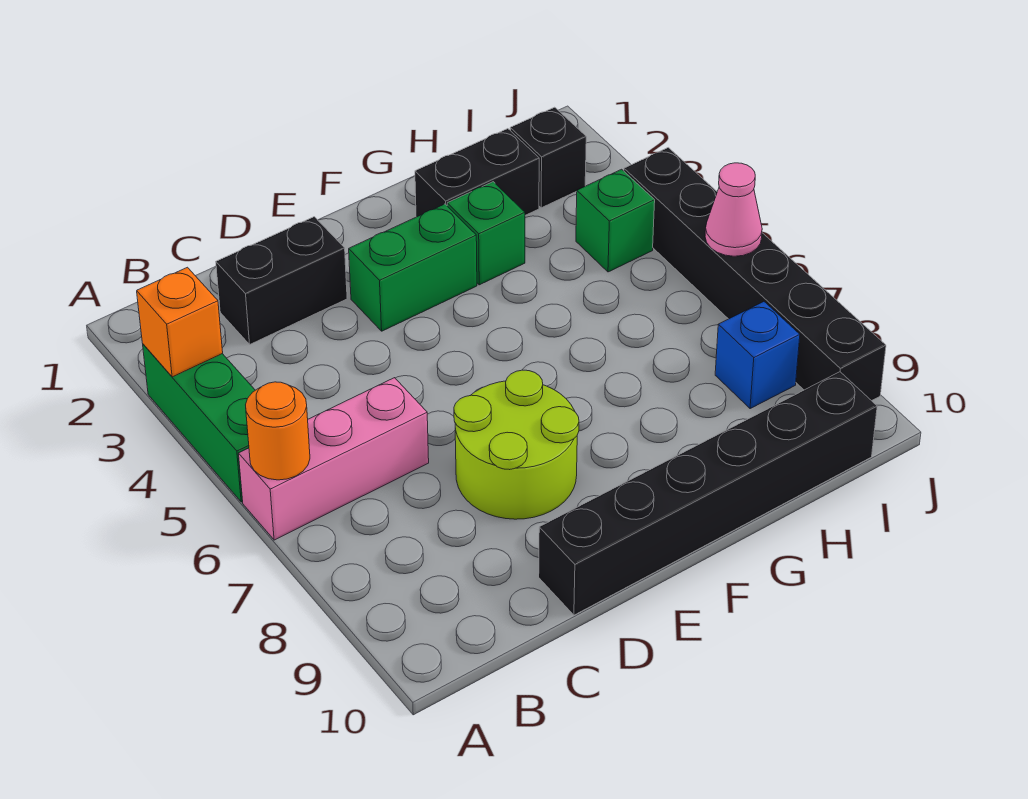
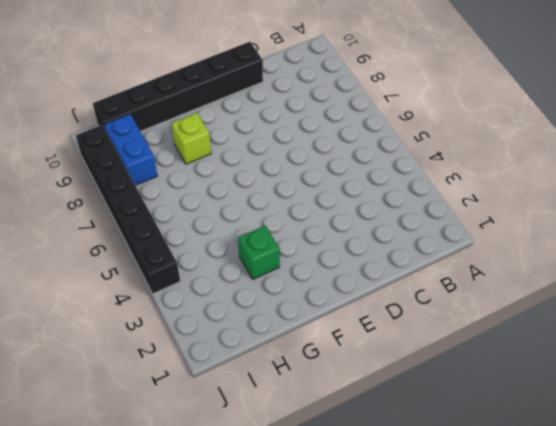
lime 1x1 brick [171,113,211,164] -> none
blue 1x2 brick [104,114,157,185] -> blue 1x1 brick [715,302,800,409]
none -> green 1x3 brick [143,344,255,502]
none -> pink 1x3 brick [239,378,429,540]
none -> black 1x2 brick [216,217,347,344]

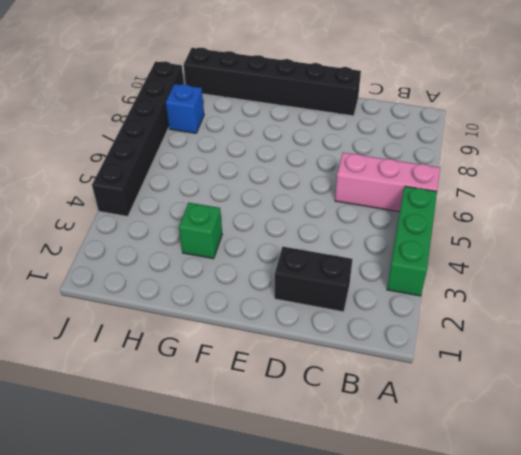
none -> lime 2x2 round brick [454,370,579,519]
none -> green 1x2 brick [349,204,477,331]
none -> black 1x2 brick [415,129,539,217]

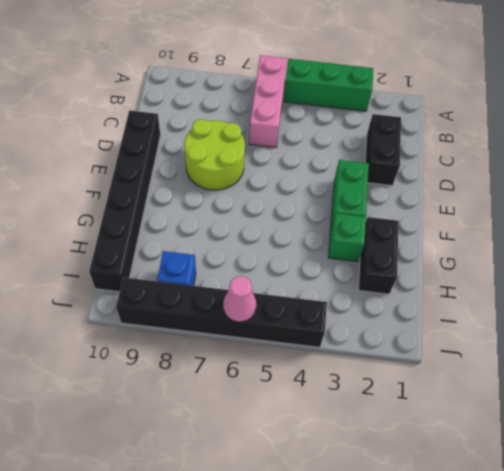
none -> black 1x1 brick [510,107,586,208]
none -> green 1x1 brick [576,169,655,272]
none -> orange 1x1 brick [137,267,223,377]

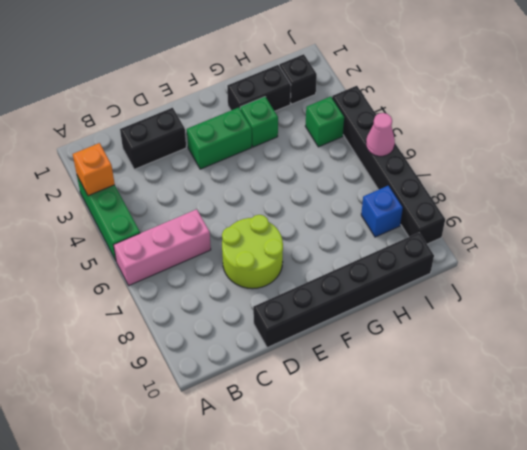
none -> orange 1x1 round brick [246,382,310,480]

